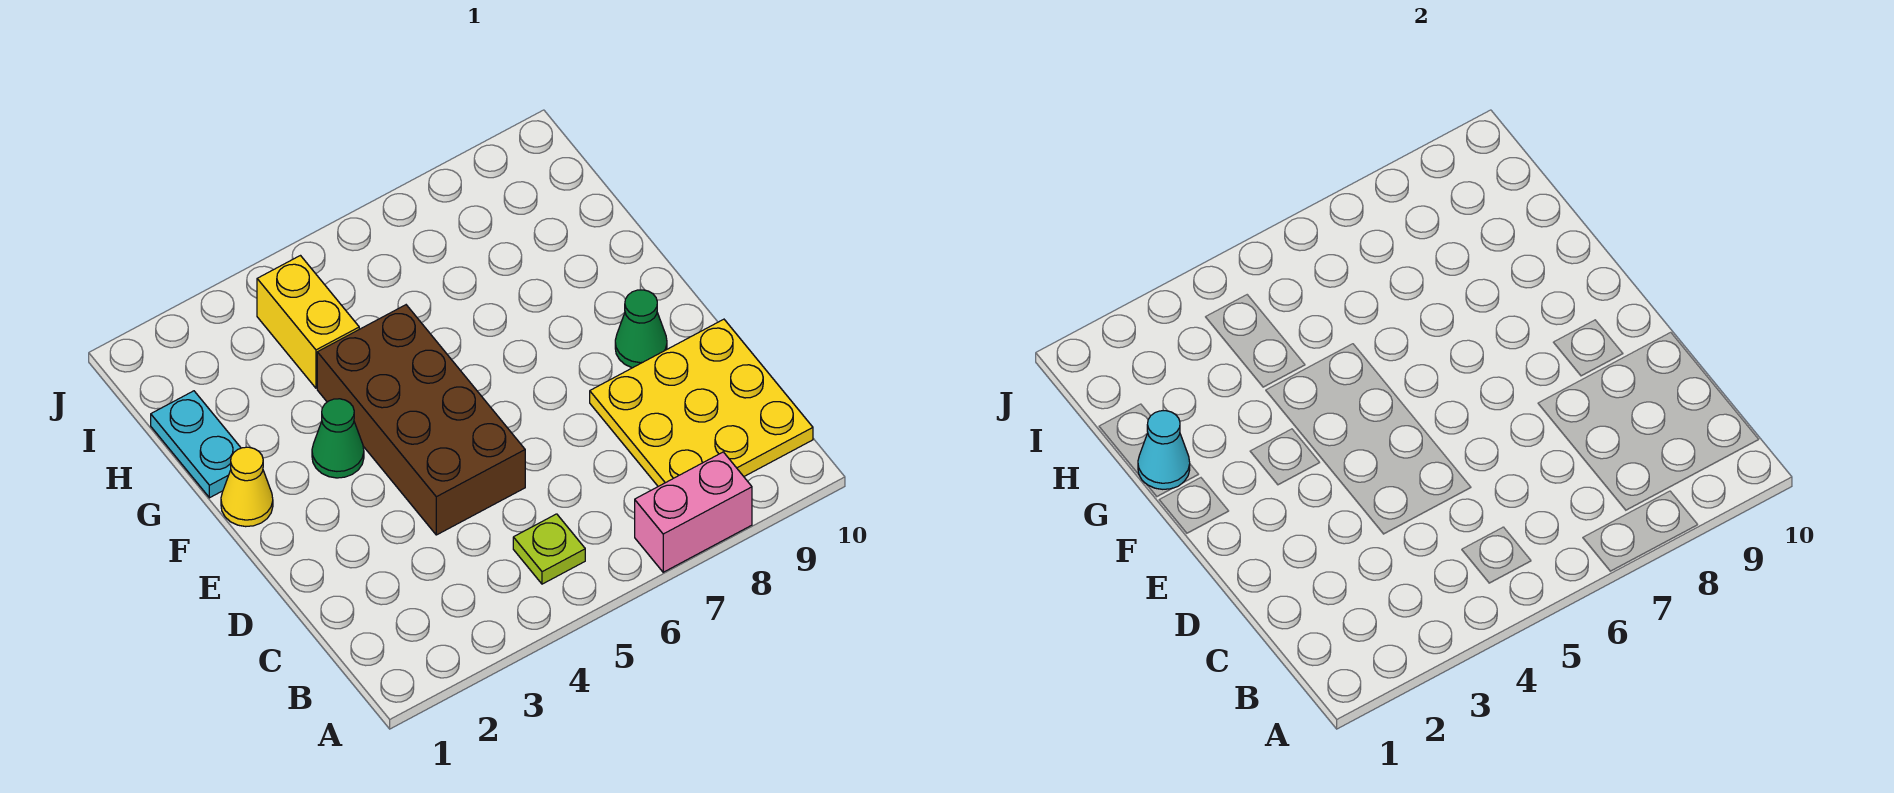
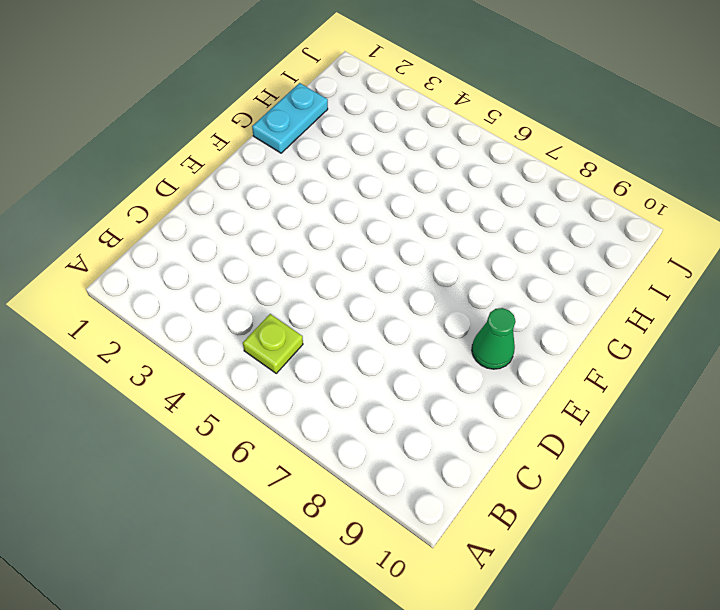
none -> pink 1x2 brick [635,452,752,572]
none -> yellow 3x3 plate [590,319,813,486]

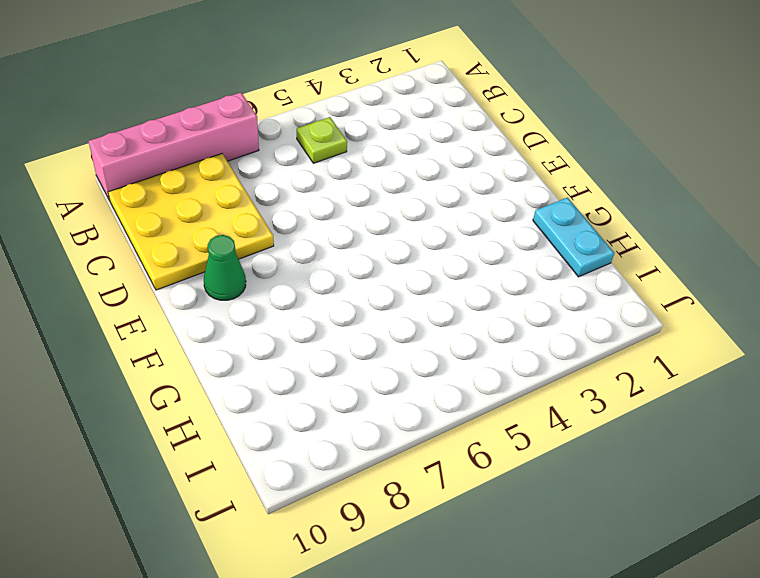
pink 1x4 brick [89,92,259,200] -> pink 1x2 brick [635,452,752,572]
none -> brown 2x4 brick [317,305,525,535]
none -> yellow 1x1 cone [221,447,273,527]

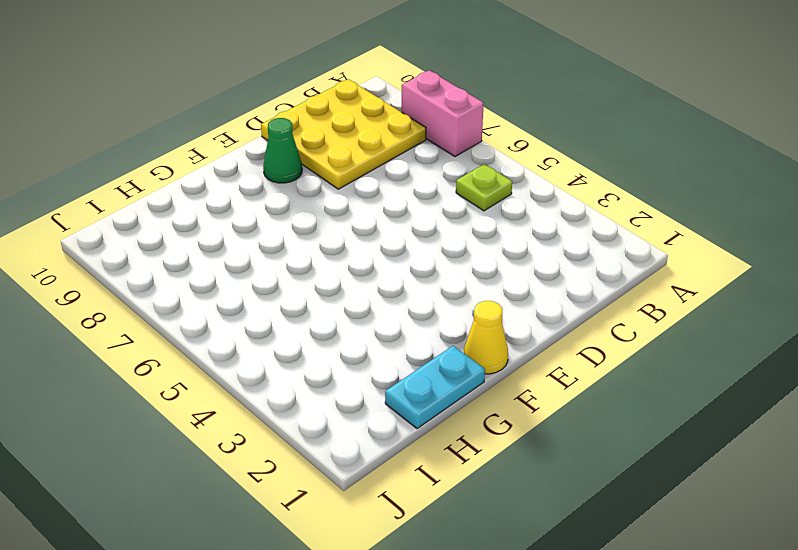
none -> brown 2x4 brick [317,305,525,535]
none -> green 1x1 cone [312,399,364,478]

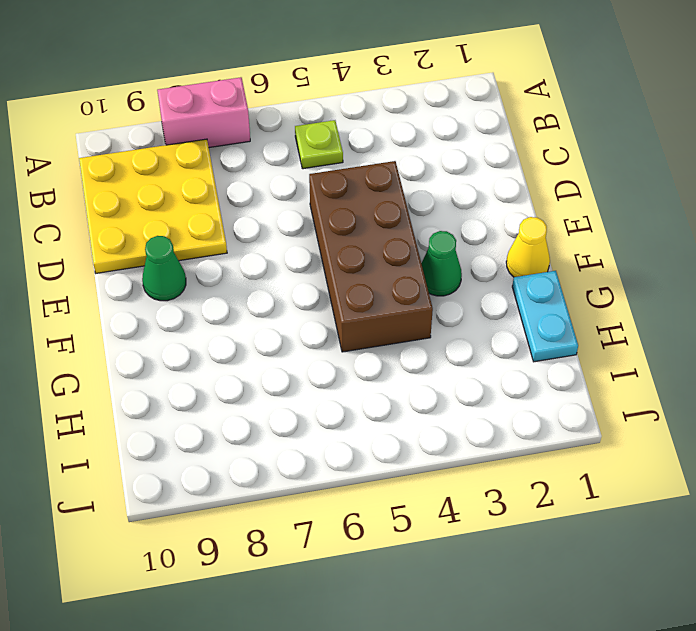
none -> yellow 1x2 brick [257,256,359,388]
none -> cyan 1x1 cone [1138,411,1190,489]

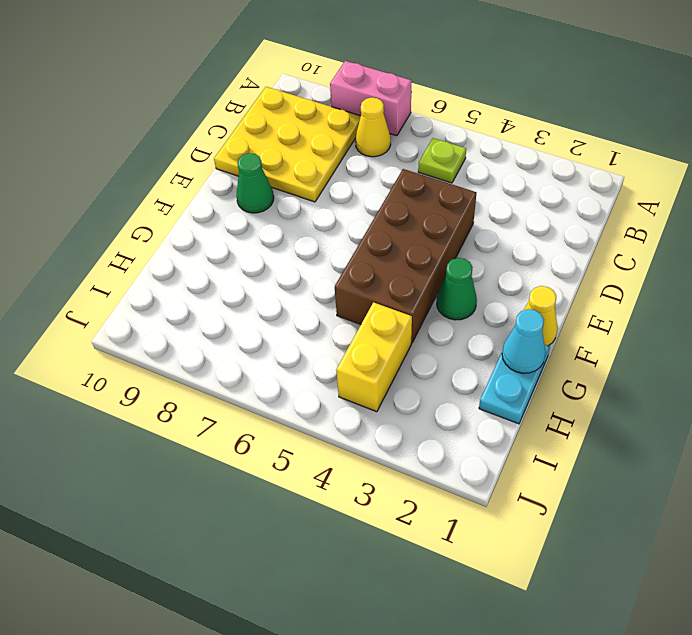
yellow 1x1 cone [355,98,391,157] -> none

